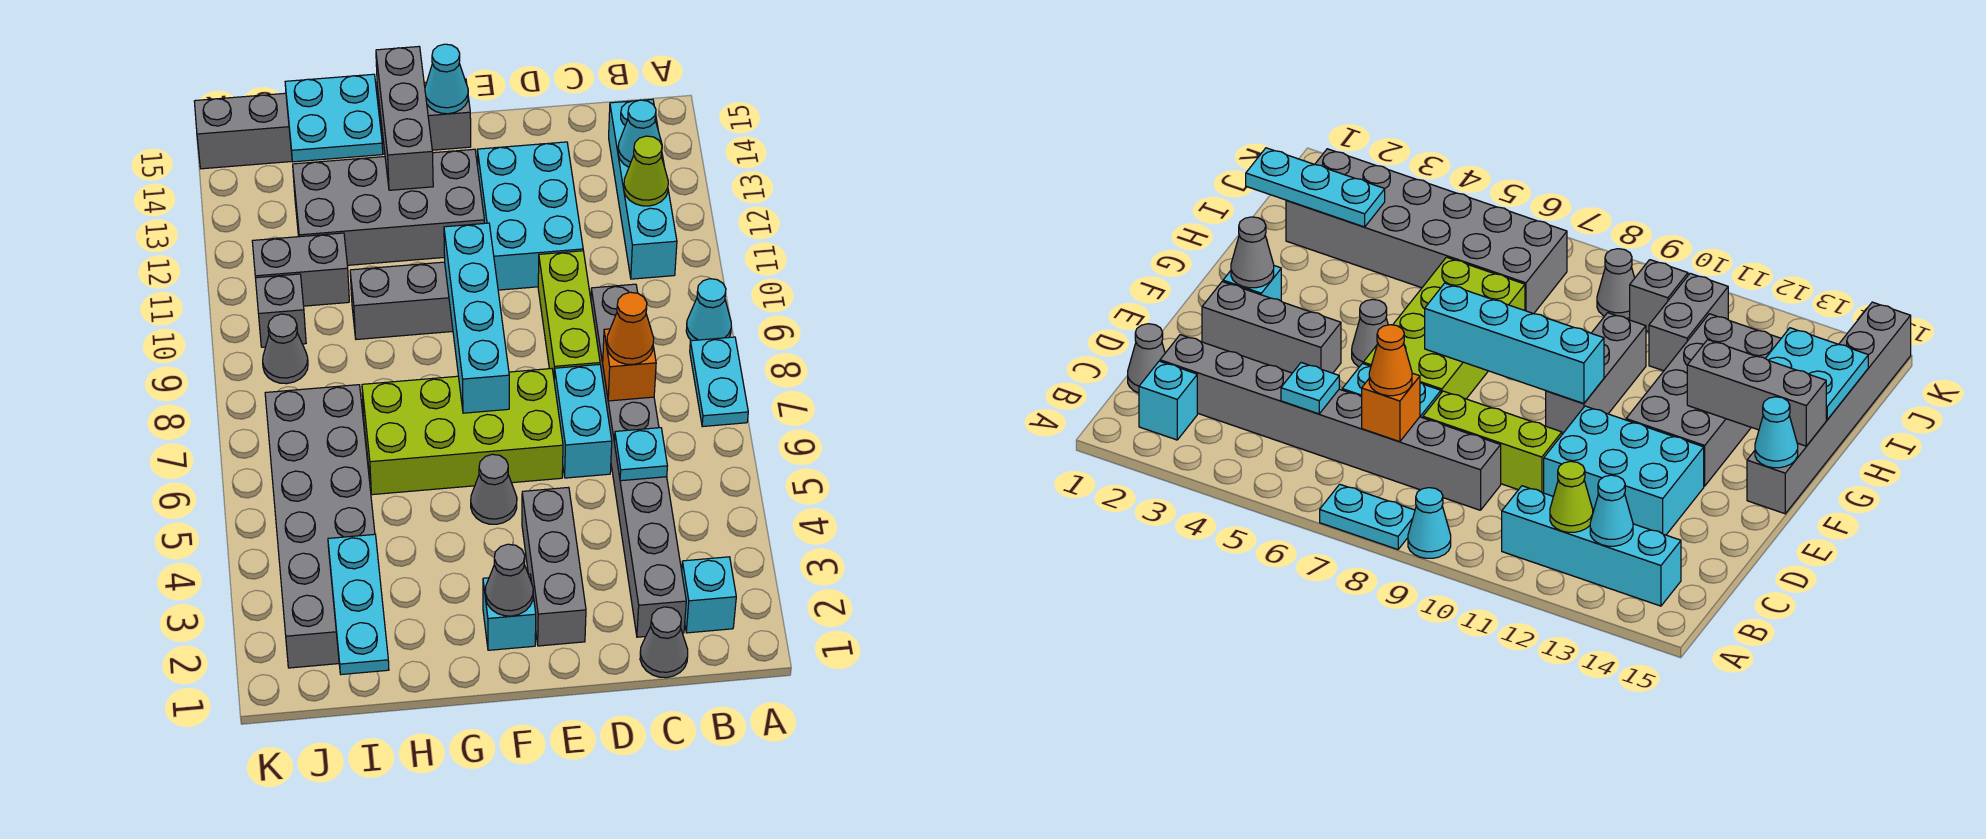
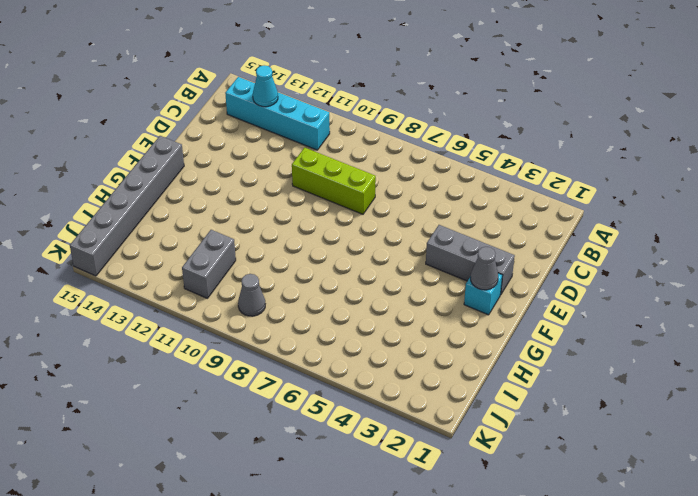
none -> cyan 1x2 plate [690,337,748,427]
none -> cyan 1x1 cone [686,279,731,341]
none -> cyan 1x1 brick [682,557,736,633]
none -> grey 1x1 cone [640,607,688,678]

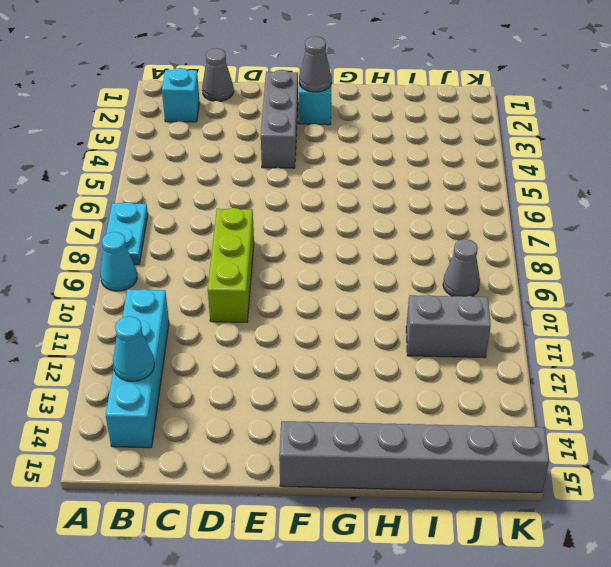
none -> grey 1x8 brick [591,284,686,637]
none -> cyan 1x2 brick [554,364,612,478]
none -> cyan 2x3 brick [477,142,583,290]
none -> lime 2x4 brick [362,369,563,495]

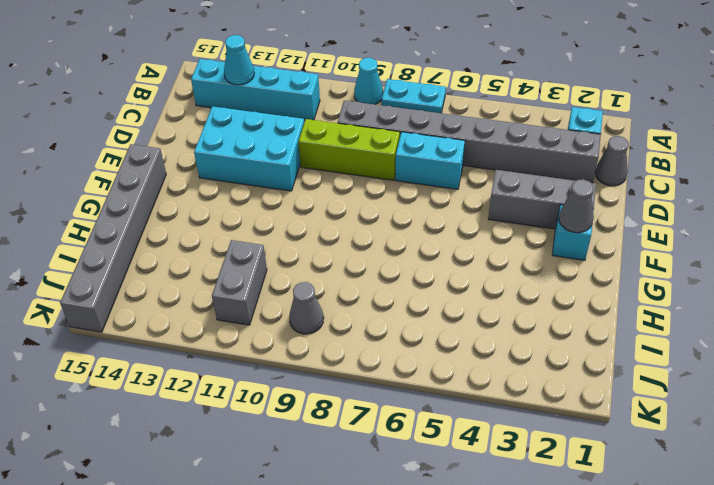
none -> lime 2x4 brick [362,369,563,495]
none -> grey 1x1 cone [471,454,517,524]
none -> grey 1x3 brick [350,262,453,340]
none -> grey 2x4 brick [293,149,484,265]

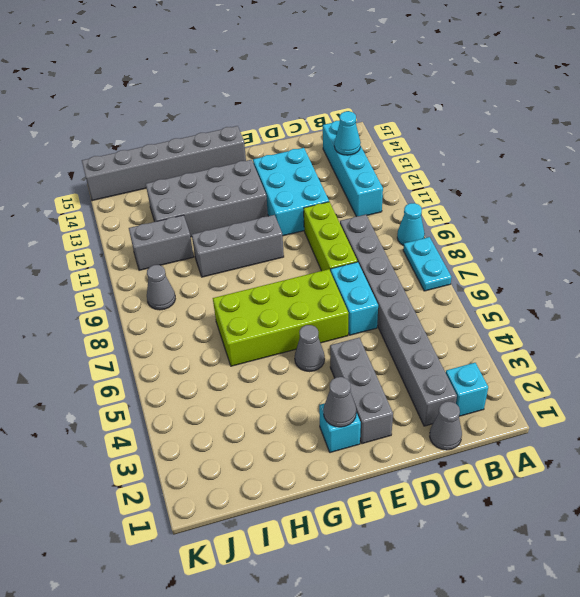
none -> grey 2x6 brick [265,385,375,668]
none -> grey 1x1 brick [256,274,306,347]
none -> lime 1x1 cone [624,136,668,206]
none -> cyan 1x1 plate [614,428,667,481]

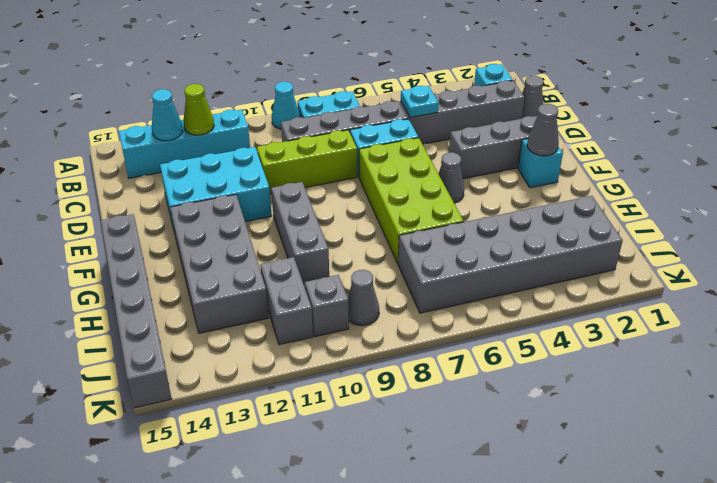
none -> orange 1x1 brick [603,329,656,401]
none -> cyan 1x4 brick [444,223,509,413]
none -> cyan 1x1 cone [425,44,468,114]
none -> grey 1x3 brick [376,47,433,190]

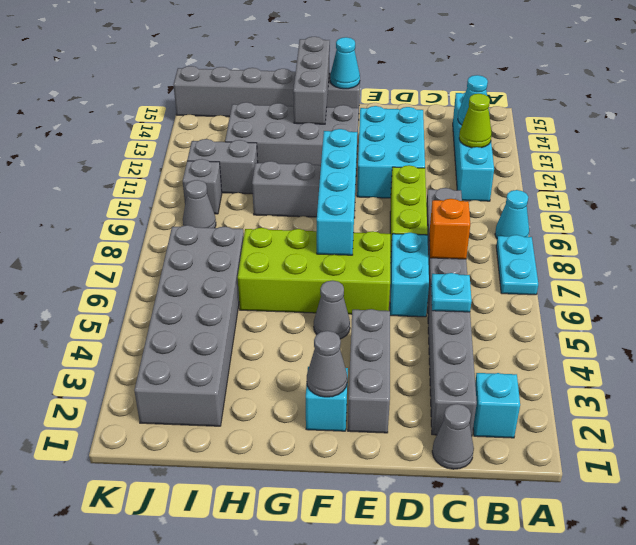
none -> cyan 2x2 plate [285,74,383,162]
none -> cyan 1x3 plate [328,534,389,675]
none -> orange 1x1 cone [607,292,654,364]

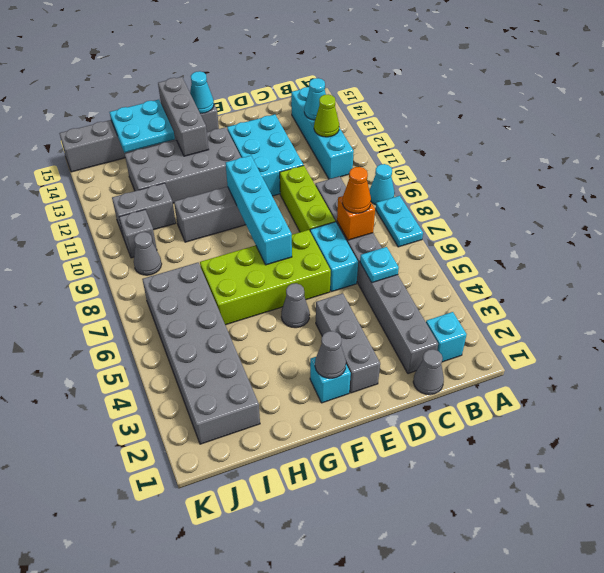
none -> cyan 1x3 plate [328,534,389,675]

